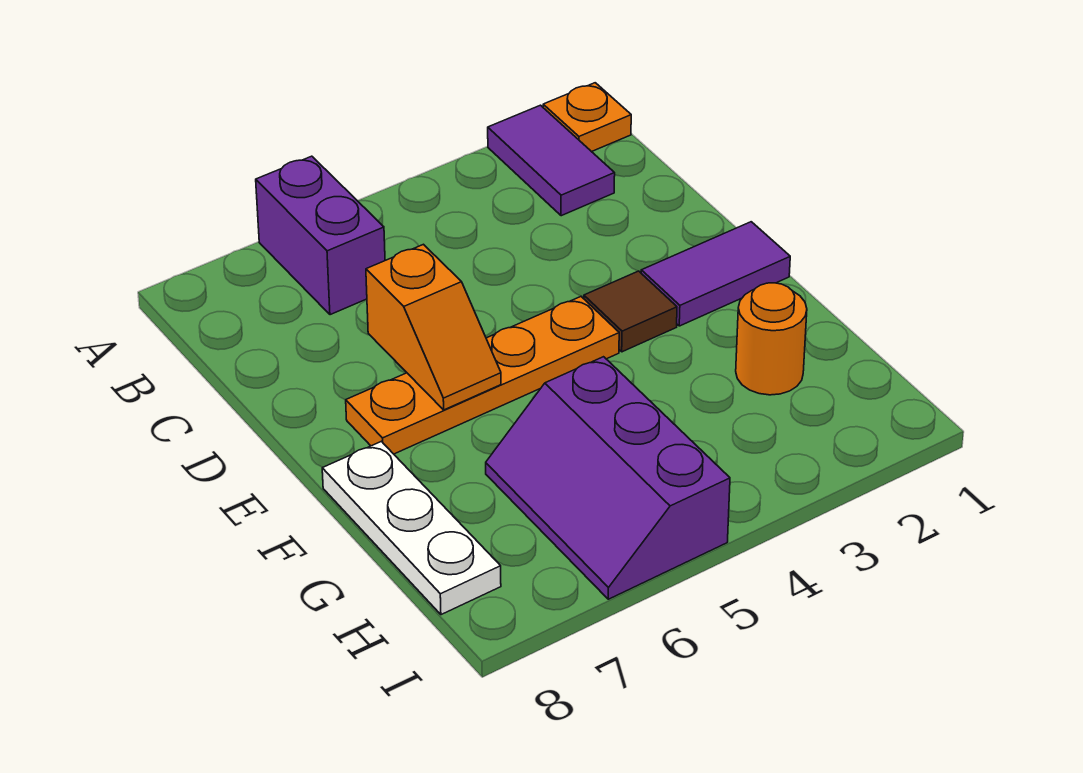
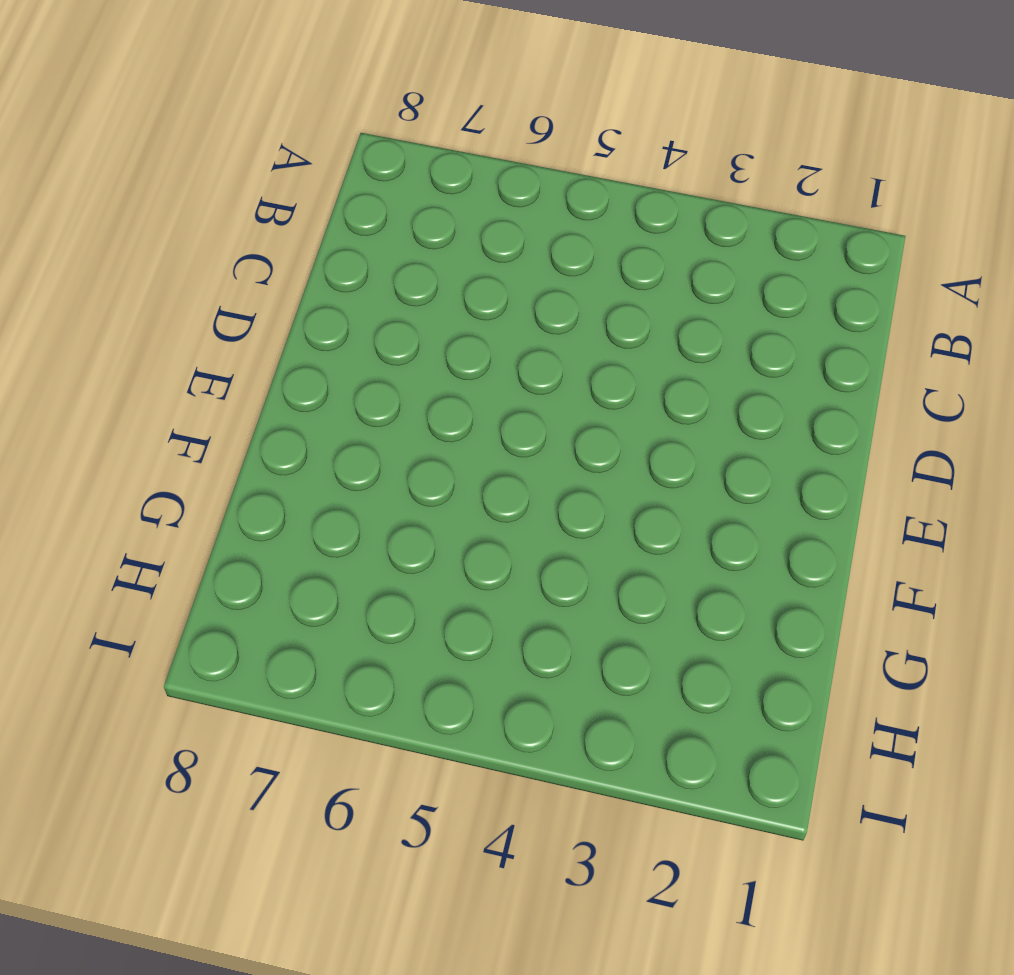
none -> orange 1x1 plate [543,83,631,152]
none -> purple 1x2 tile [488,105,615,216]

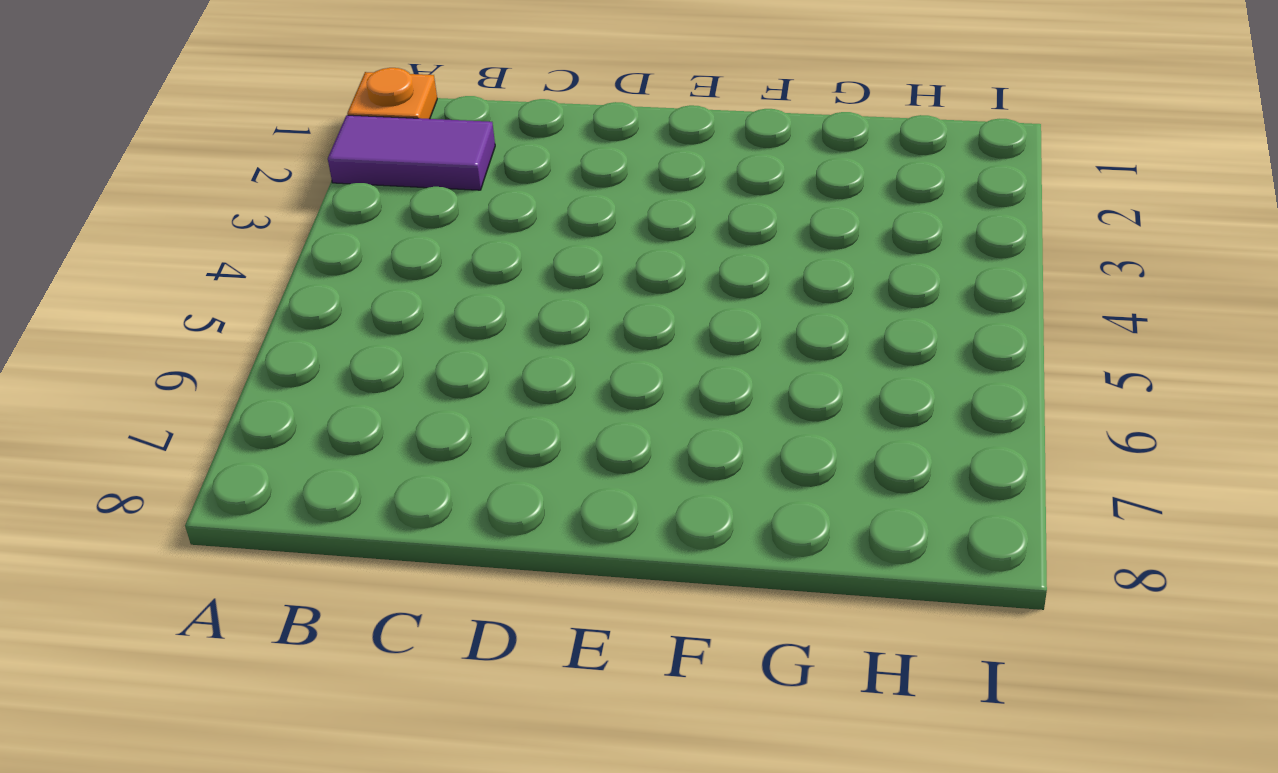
none -> purple 1x2 brick [256,156,385,315]
none -> purple 1x2 tile [641,222,790,326]

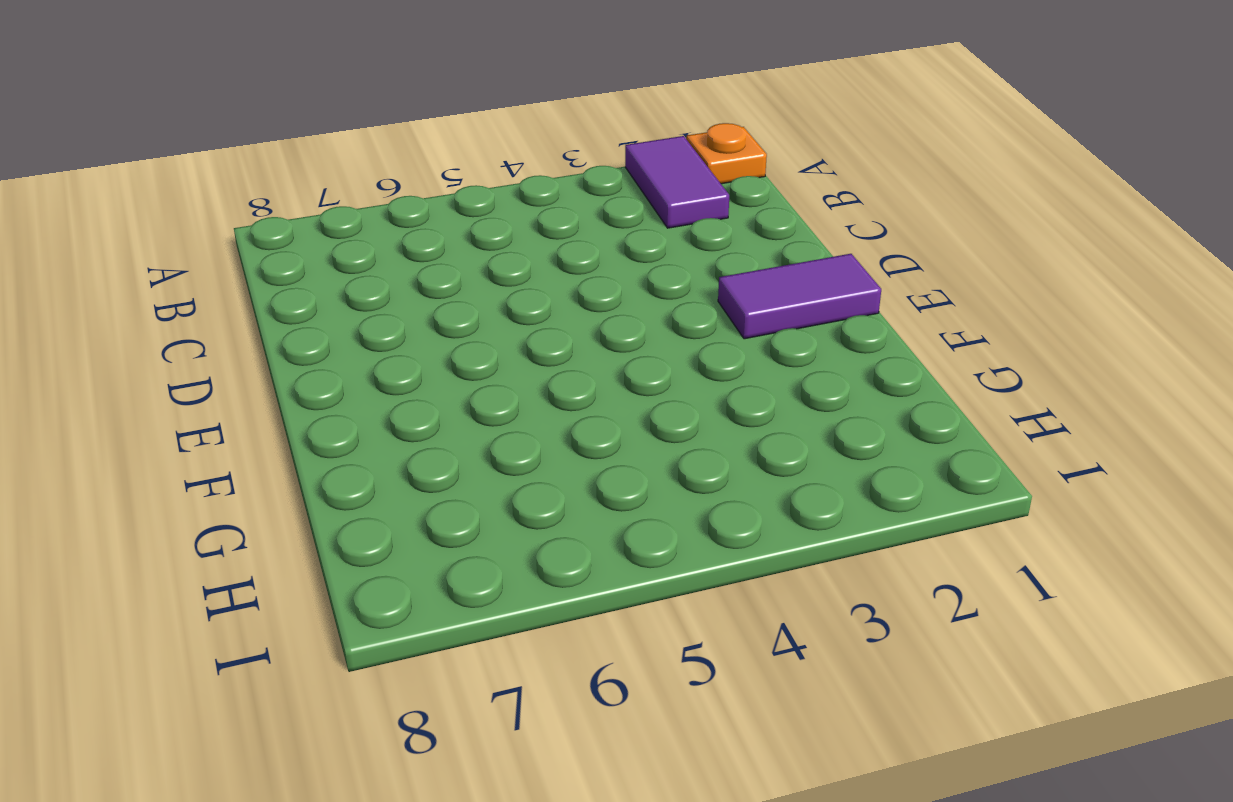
none -> purple 1x2 brick [256,156,385,315]
none -> brown 1x1 tile [584,271,677,352]

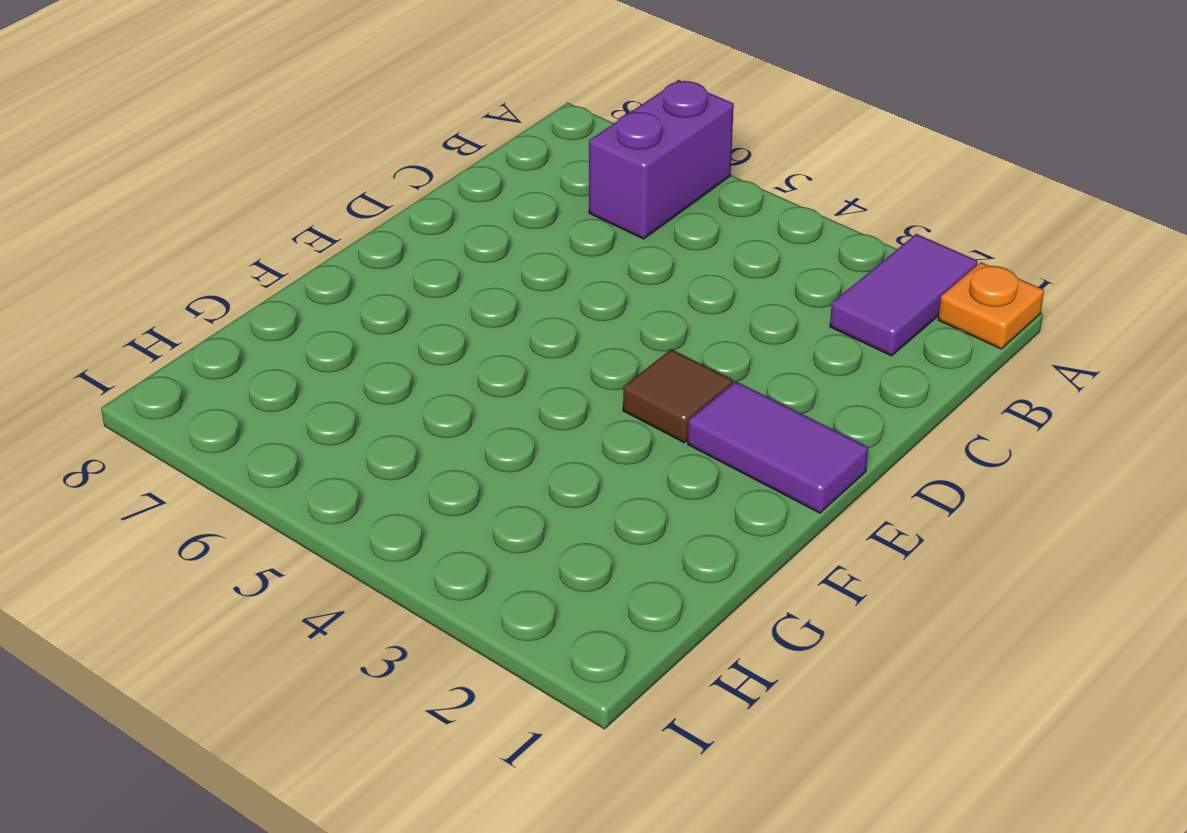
none -> orange 1x4 plate [346,297,619,454]
none -> white 1x3 plate [322,441,501,615]

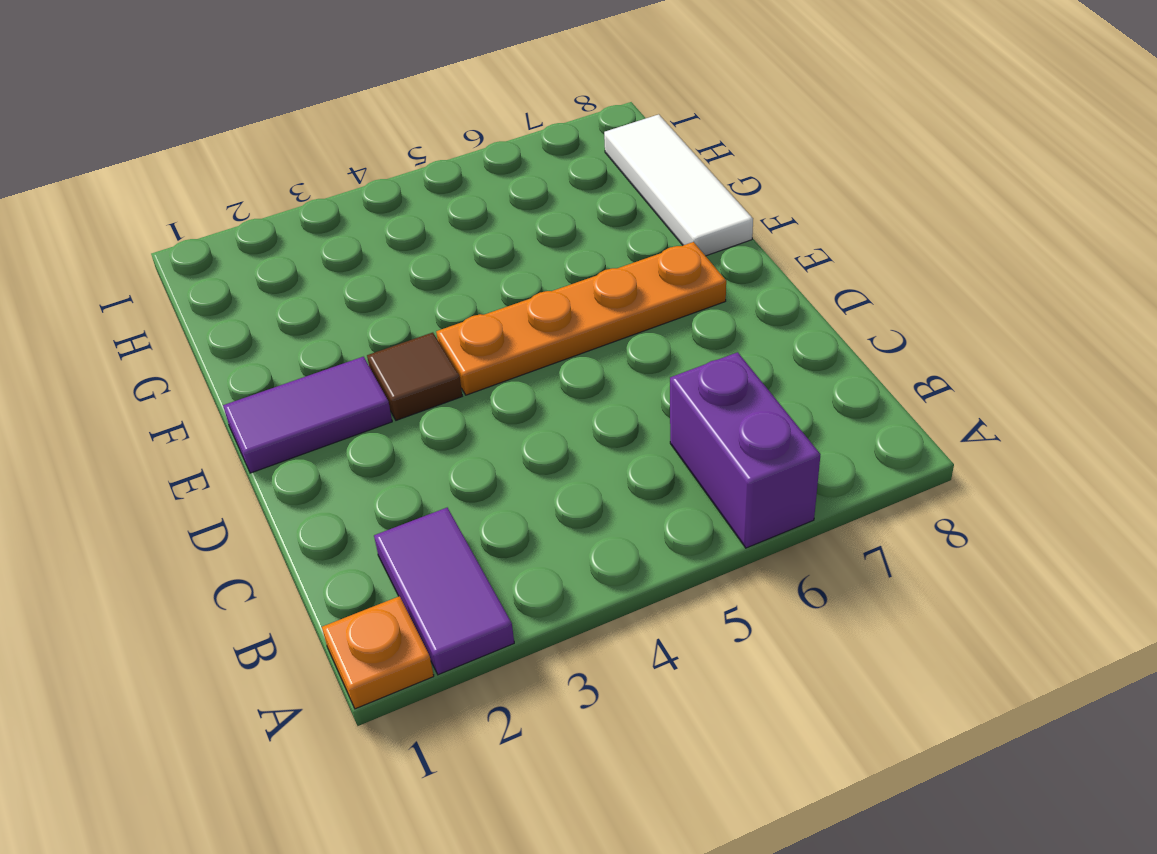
white 1x3 tile [604,114,753,256] -> white 1x3 plate [322,441,501,615]
none -> orange 1x1 round brick [736,283,807,395]
none -> purple 2x3 slope [486,357,730,599]

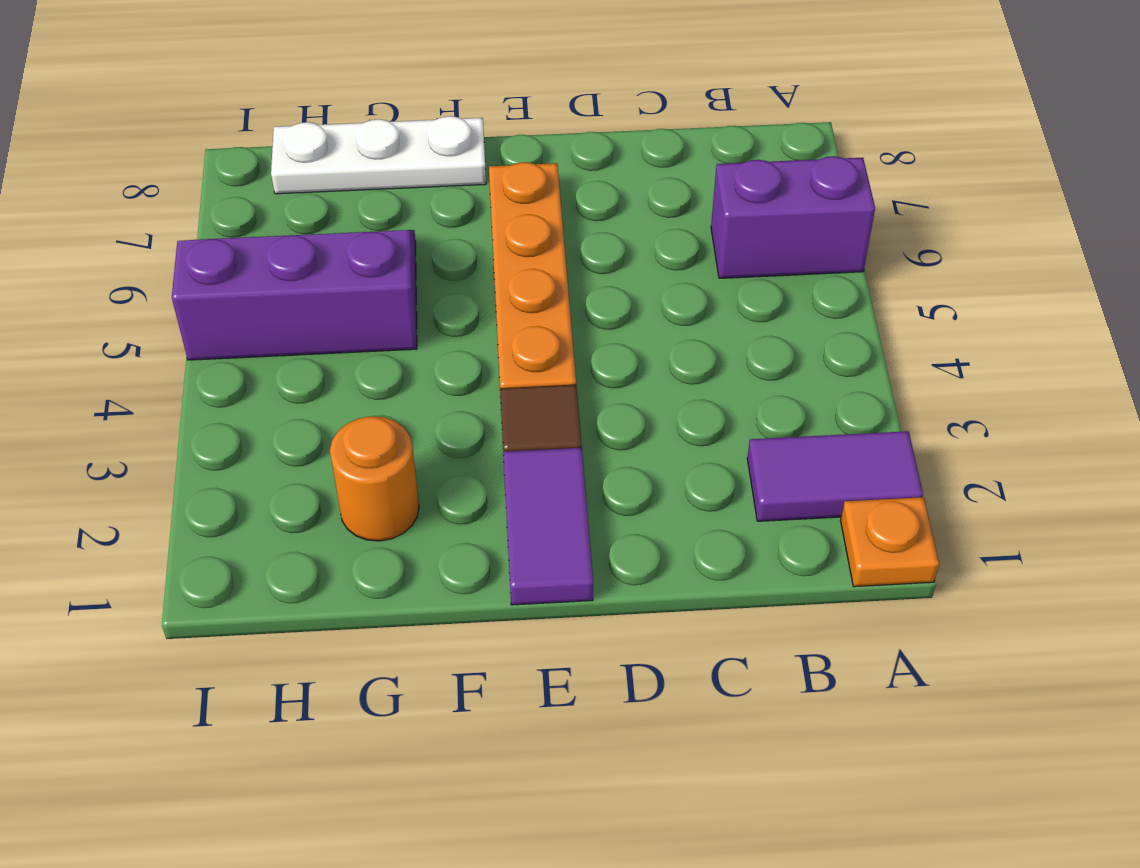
none -> orange 1x2 slope [366,244,501,410]

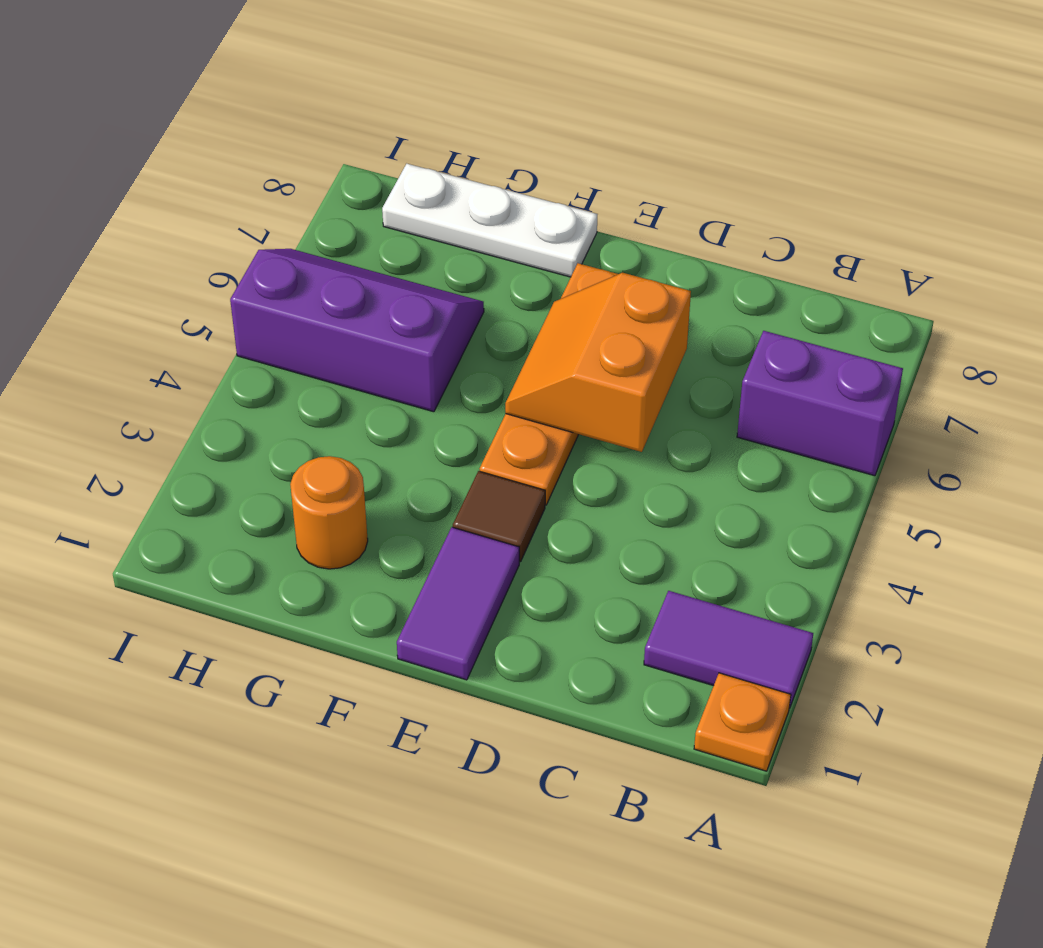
orange 2x2 slope [505,273,691,452] -> orange 1x2 slope [366,244,501,410]

